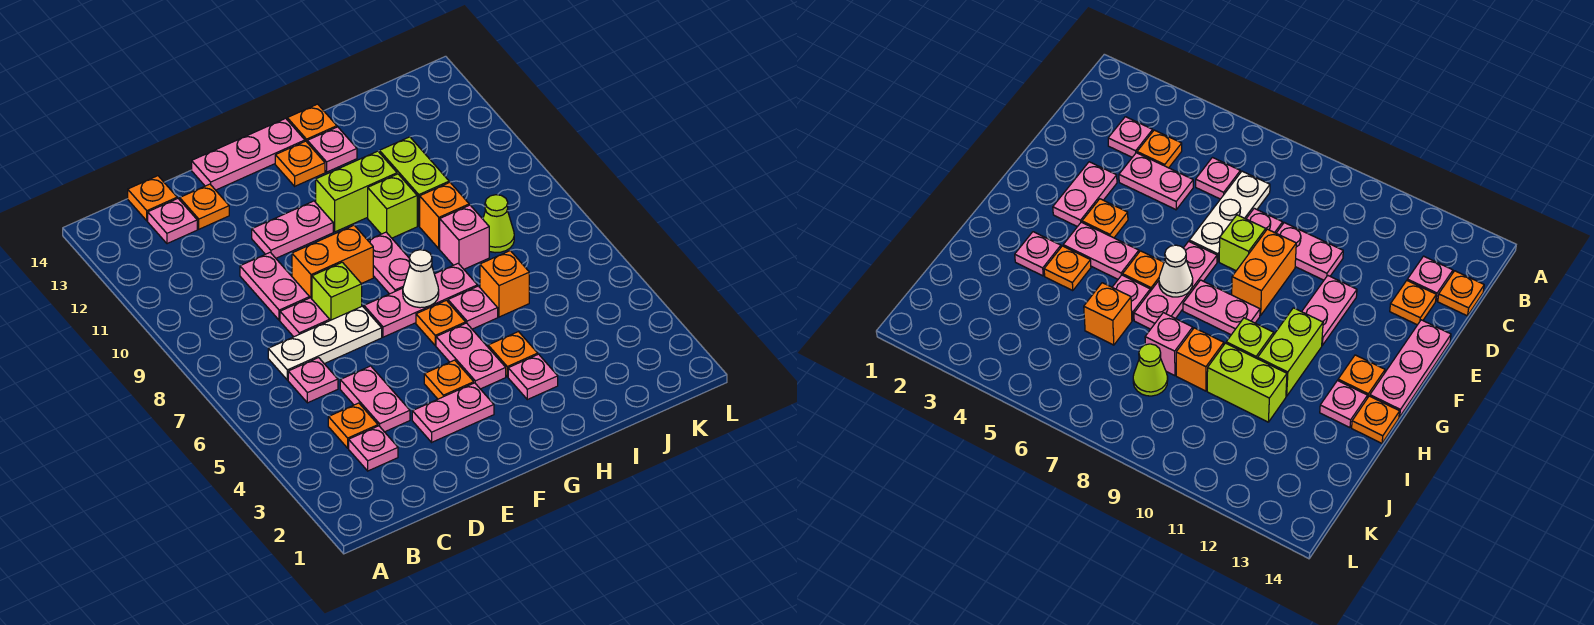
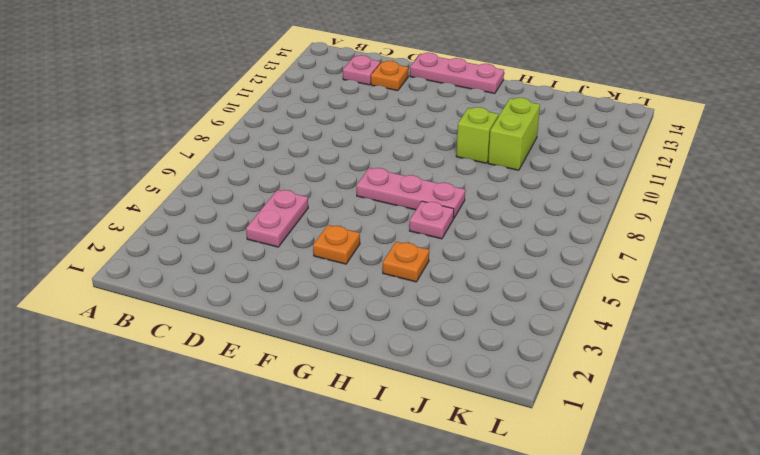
none -> pink 1x1 plate [349,426,398,471]
none -> orange 1x1 plate [328,403,378,448]
none -> pink 1x1 plate [288,358,338,403]
none -> white 1x3 plate [268,306,382,380]

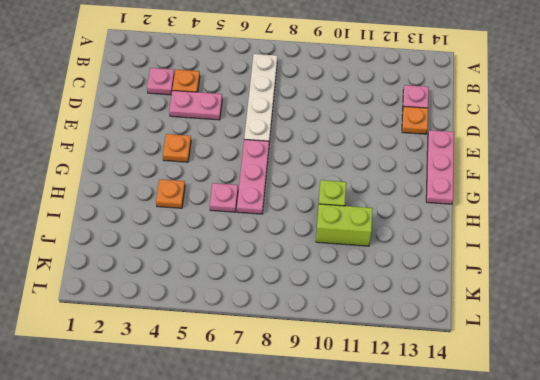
white 1x4 plate [244,54,277,142] -> white 1x3 plate [268,306,382,380]
none -> pink 1x1 plate [288,358,338,403]
none -> orange 1x1 plate [128,176,177,221]
none -> pink 1x1 plate [280,298,330,337]
none -> pink 1x2 plate [240,252,310,320]

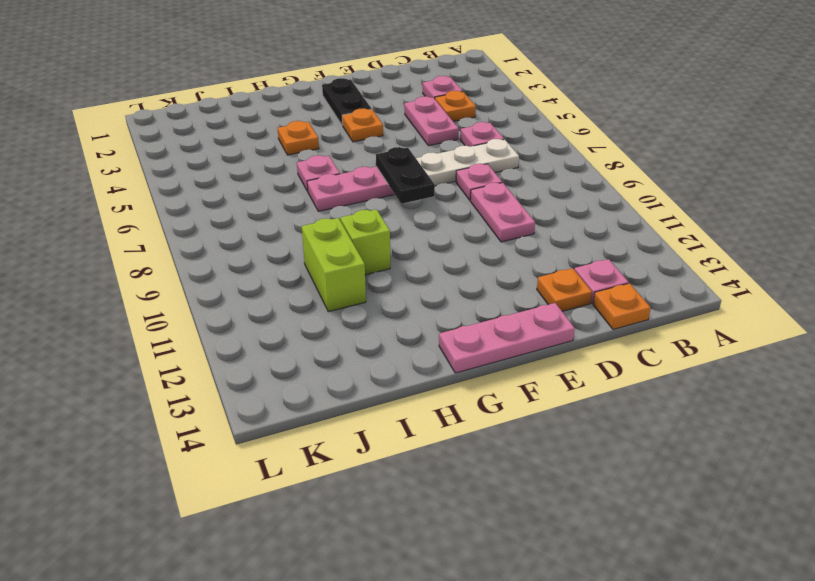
black 1x2 plate [322,78,371,125] -> pink 1x2 plate [412,383,494,442]
black 1x2 plate [376,147,435,204] -> none
none -> lime 1x1 brick [312,262,362,320]
none -> orange 1x2 brick [292,225,373,299]
none -> pink 1x2 plate [252,201,333,258]
none -> pink 1x2 plate [436,323,506,389]

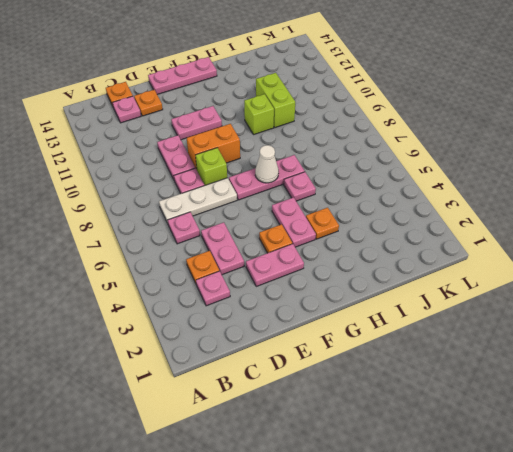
none -> orange 1x1 plate [416,300,466,346]
none -> pink 1x2 plate [368,232,410,294]
none -> lime 1x2 brick [316,151,397,232]
none -> orange 1x1 plate [275,141,325,186]

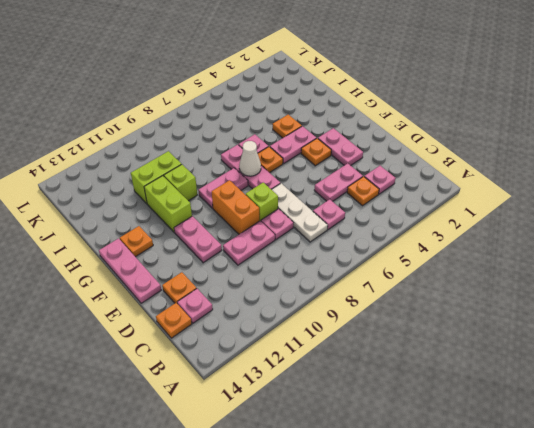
none -> pink 1x1 plate [508,354,558,400]
none -> pink 1x1 plate [307,127,357,172]
none -> orange 1x1 plate [287,104,337,142]
none -> orange 1x1 brick [480,251,529,317]

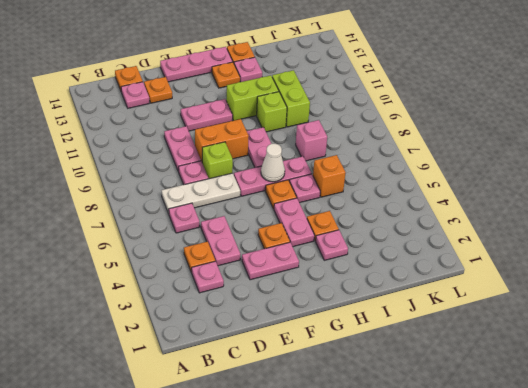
none -> orange 1x1 brick [420,183,469,249]
none -> lime 1x1 cone [483,195,514,253]

